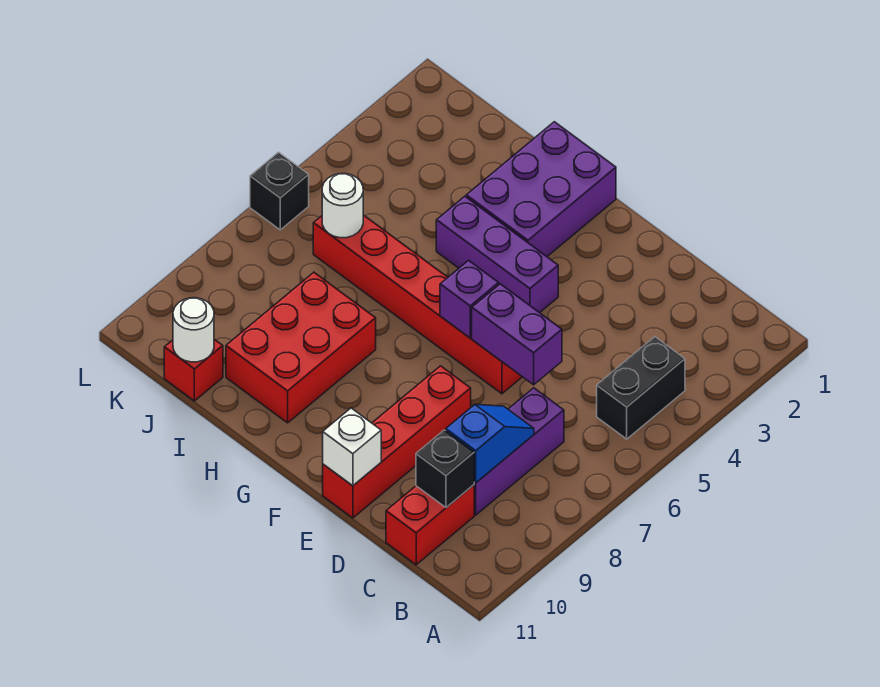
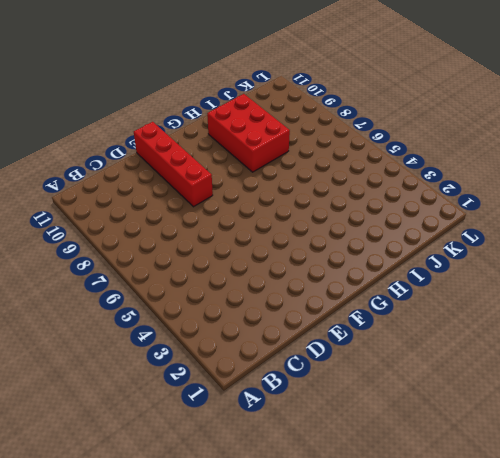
none -> black 1x2 brick [597,337,685,439]
none -> purple 1x3 brick [474,388,564,515]
none -> red 1x2 brick [386,485,474,565]

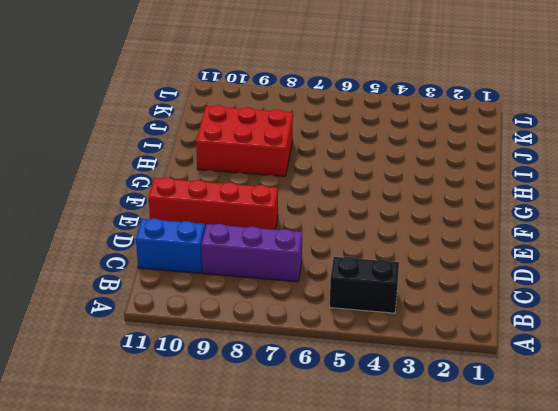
blue 1x2 brick [136,218,205,273] -> red 1x2 brick [386,485,474,565]
none -> red 1x6 brick [313,215,522,394]
none -> purple 1x3 brick [436,196,558,313]
none -> purple 2x3 brick [466,122,616,256]

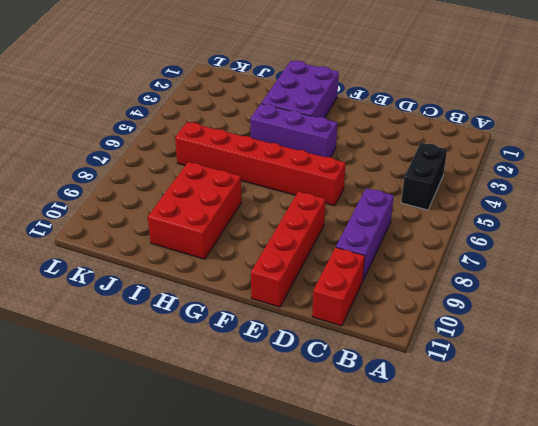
none -> red 1x1 brick [164,339,223,401]
none -> black 1x1 brick [250,152,309,230]
none -> blue 1x2 slope [446,404,534,483]

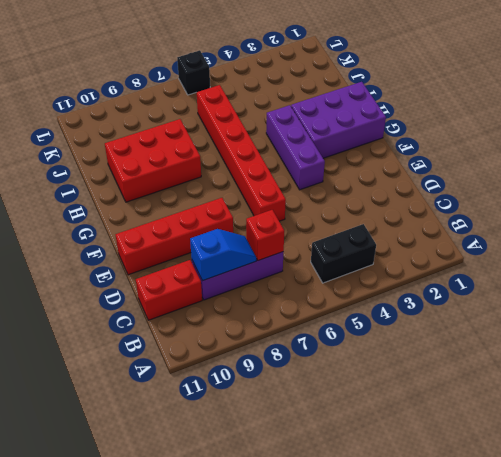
red 1x1 brick [246,210,284,261] -> red 1x1 brick moved to [164,339,223,401]
none -> black 1x1 brick [416,430,474,507]
none -> purple 1x2 brick [472,284,562,385]
none -> white 1x1 brick [323,408,381,486]

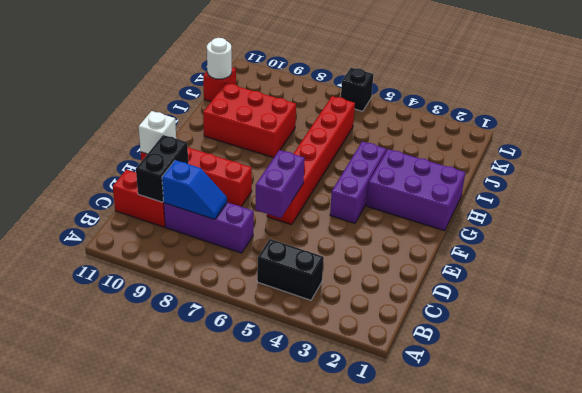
black 1x2 brick [136,135,188,202] -> black 1x1 brick [416,430,474,507]
none -> purple 1x1 brick [440,260,499,338]
none -> white 1x1 round brick [322,173,363,238]

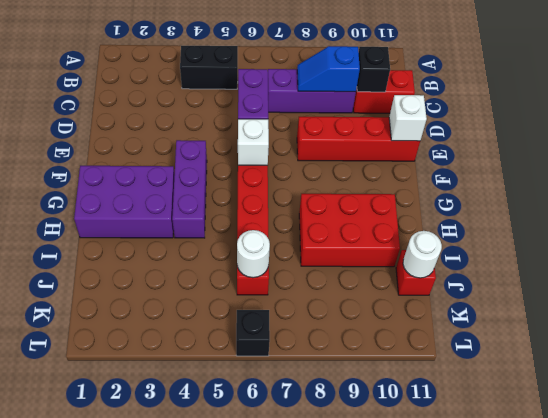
white 1x1 brick [238,119,269,165] -> purple 1x1 brick [440,260,499,338]

